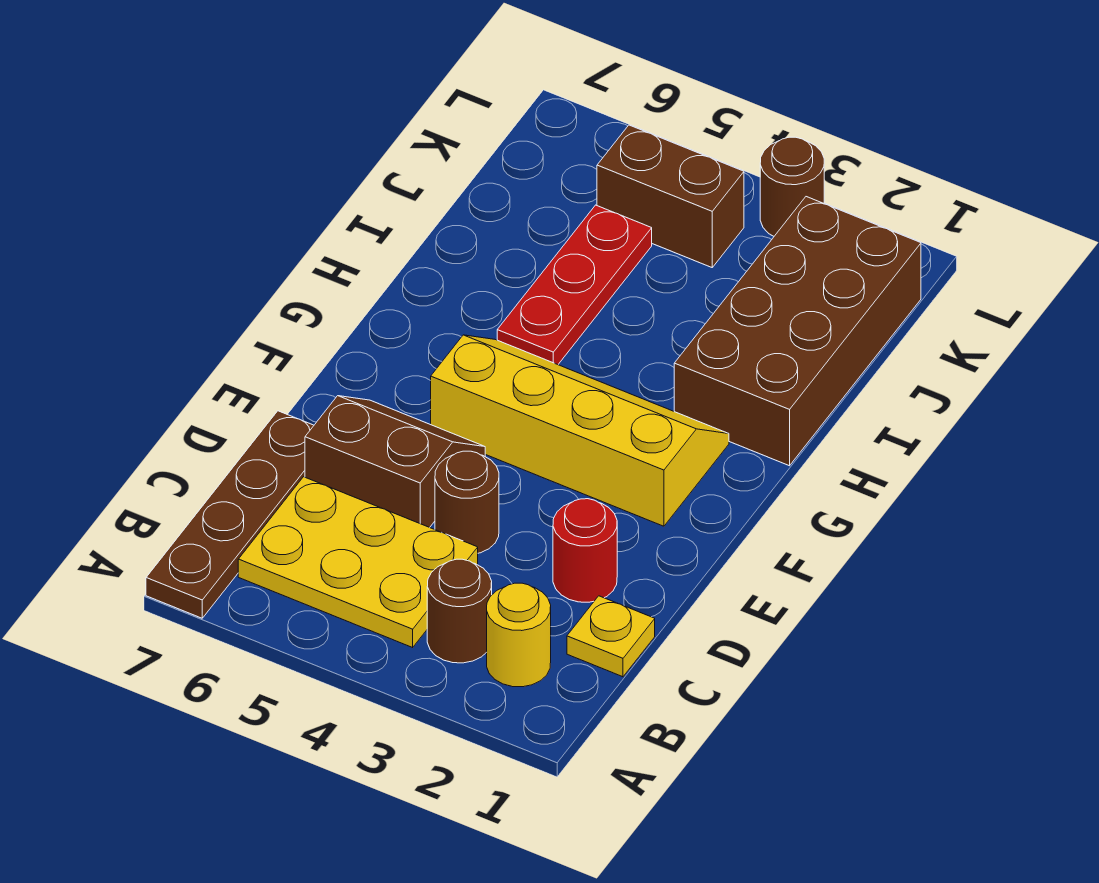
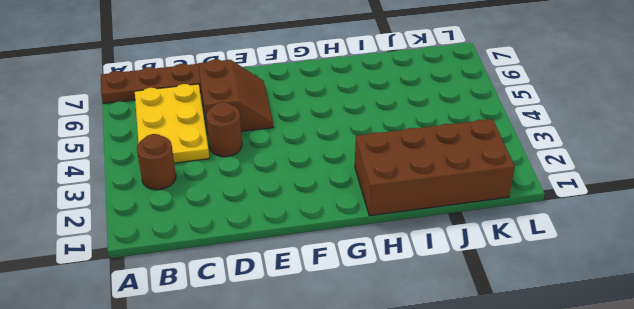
none -> yellow 1x1 round brick [487,583,551,687]
none -> yellow 1x1 plate [567,596,655,677]
none -> red 1x1 round brick [553,499,617,602]

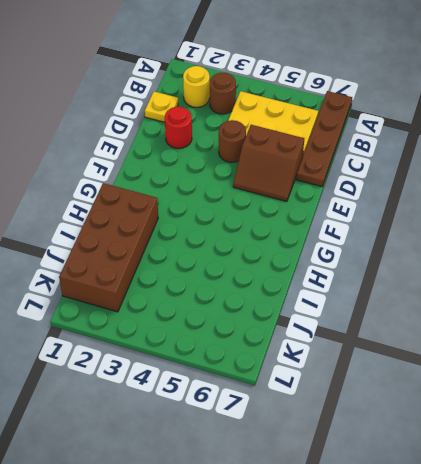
none -> yellow 2x4 slope [431,335,729,526]
none -> red 1x3 plate [497,205,652,365]
none -> brown 1x2 brick [597,125,744,267]

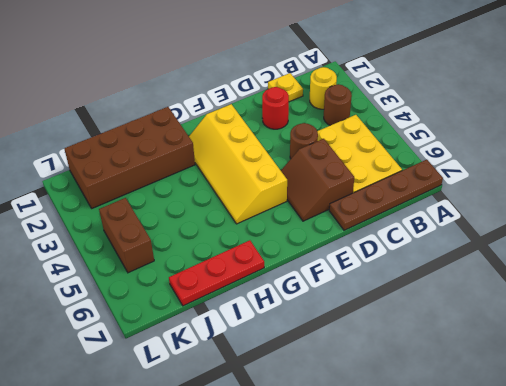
red 1x3 plate [169,240,264,306] -> red 1x3 plate moved to [497,205,652,365]
none -> brown 1x1 round brick [760,137,824,236]

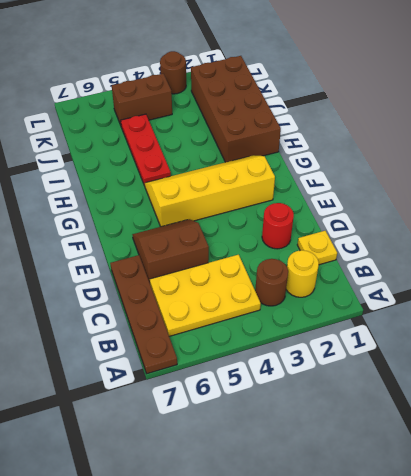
none -> brown 1x1 round brick [435,451,499,553]

